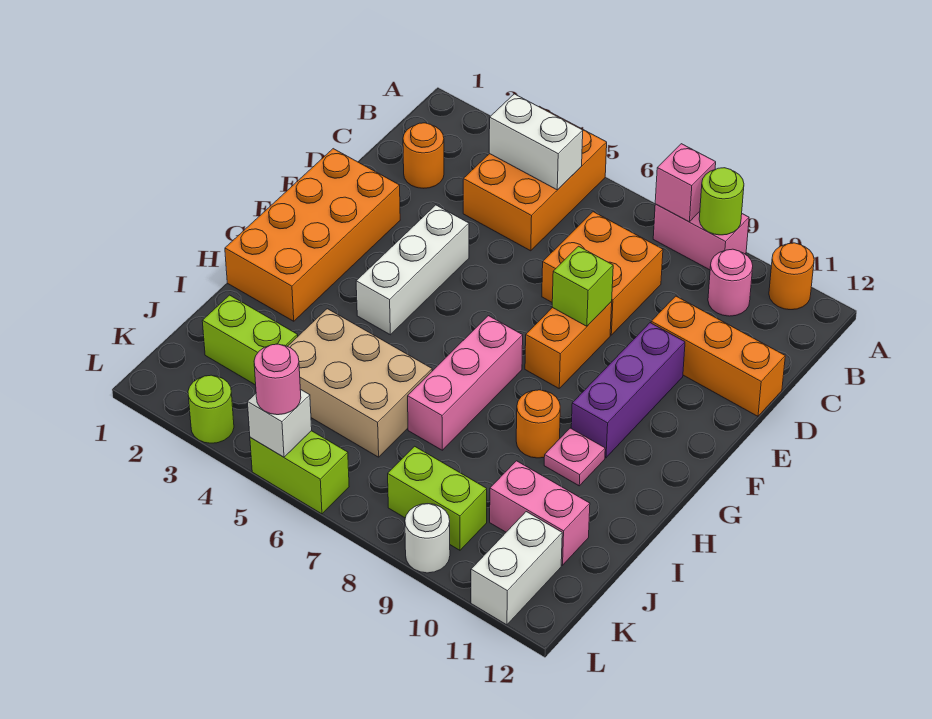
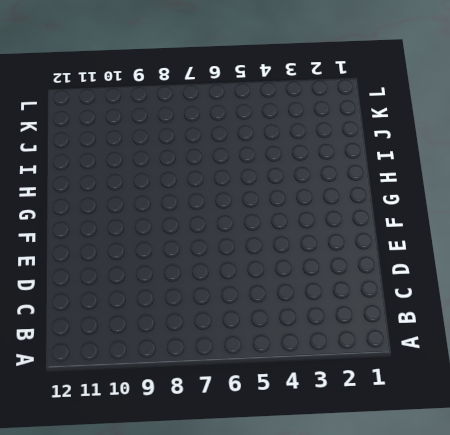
none -> orange 2x3 brick [463,106,607,251]
none -> pink 1x2 brick [653,204,749,270]
none -> orange 1x1 round brick [769,243,814,310]

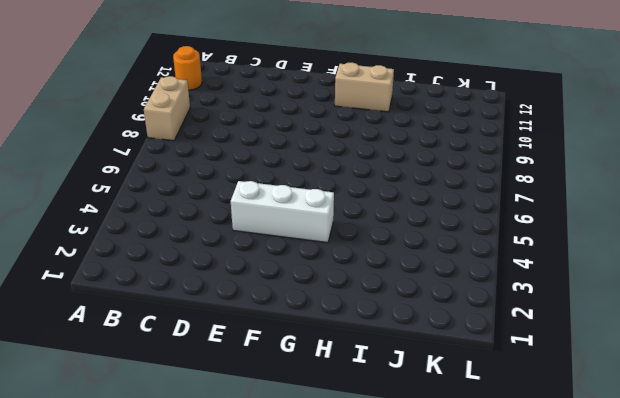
tan 1x2 brick [144,76,190,141] -> pink 1x2 brick [653,204,749,270]
tan 1x2 brick [335,63,394,112] -> none
none -> orange 2x3 brick [463,106,607,251]
none -> pink 1x1 round brick [708,249,753,316]
none -> orange 1x1 round brick [403,123,444,188]

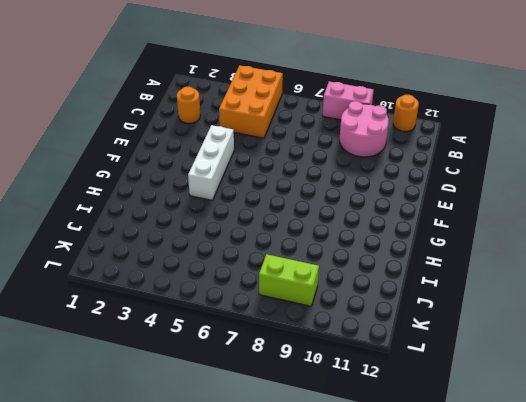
pink 2x2 round brick [340,101,389,157] -> pink 1x1 round brick [708,249,753,316]
none -> orange 2x2 brick [542,212,663,335]
none -> orange 1x3 brick [651,296,785,416]
none -> orange 2x4 brick [225,149,400,321]

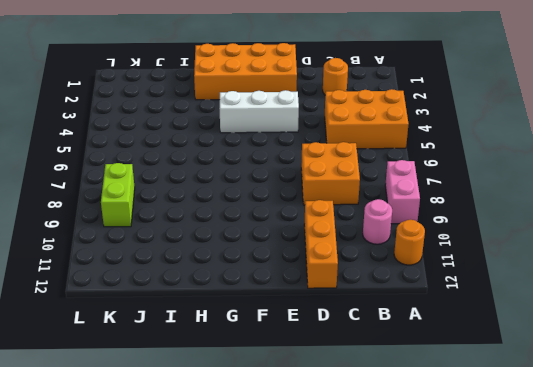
none -> orange 1x2 brick [525,302,612,388]
none -> purple 1x3 brick [571,323,685,458]
none -> pink 1x3 brick [408,316,523,450]

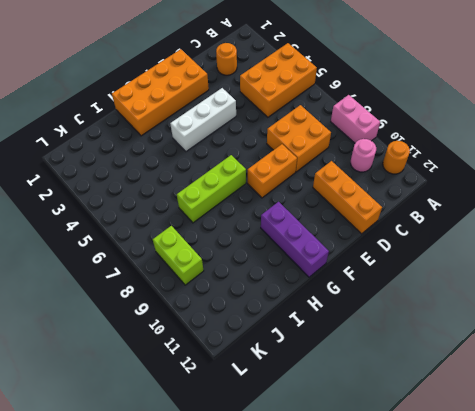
lime 1x3 brick [177,155,246,223] -> pink 1x3 brick [408,316,523,450]
purple 1x3 brick [261,202,329,277] -> purple 1x3 brick turned to [571,323,685,458]
none -> orange 1x1 round brick [516,390,560,458]
none -> pink 1x1 plate [544,428,605,486]
none -> tan 2x3 brick [288,309,432,457]

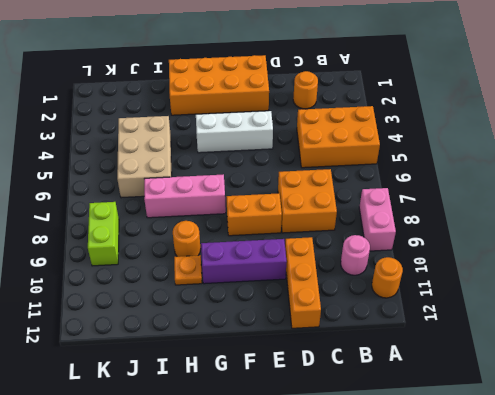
orange 1x1 plate [174,255,202,285] -> pink 1x1 plate [544,428,605,486]
none -> lime 1x2 brick [202,295,298,385]
none -> pink 1x2 brick [490,461,590,565]
none -> white 1x2 brick [471,512,562,625]

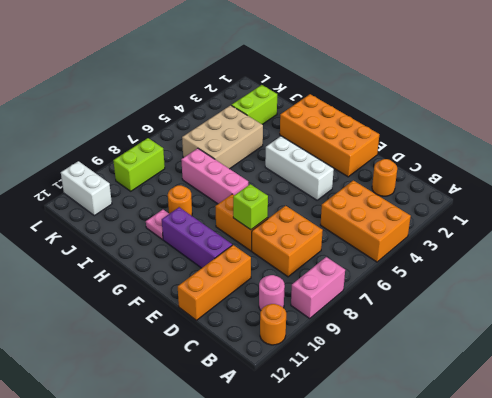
none -> pink 1x2 brick [490,461,590,565]
none -> lime 1x1 round brick [188,375,234,443]
none -> lime 1x2 brick [250,431,349,514]

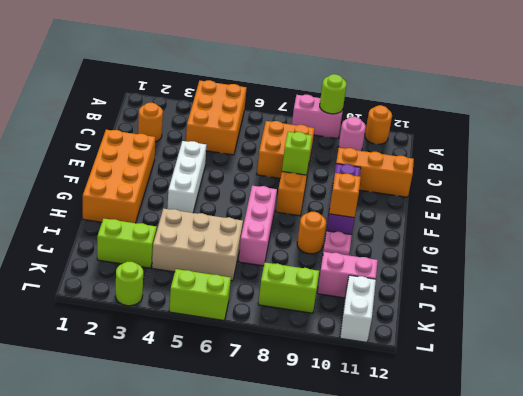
orange 1x1 brick [329,173,361,218] -> none
none -> white 1x1 round brick [405,504,450,573]
none -> pink 1x1 brick [655,144,716,222]
none -> white 1x2 brick [489,94,583,190]

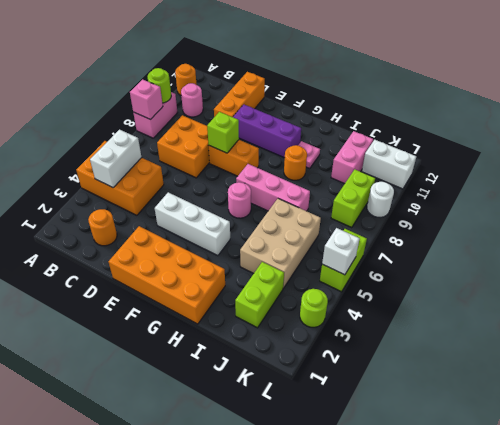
pink 1x1 round brick [228,182,251,218] -> pink 1x1 round brick moved to [254,344,301,415]

